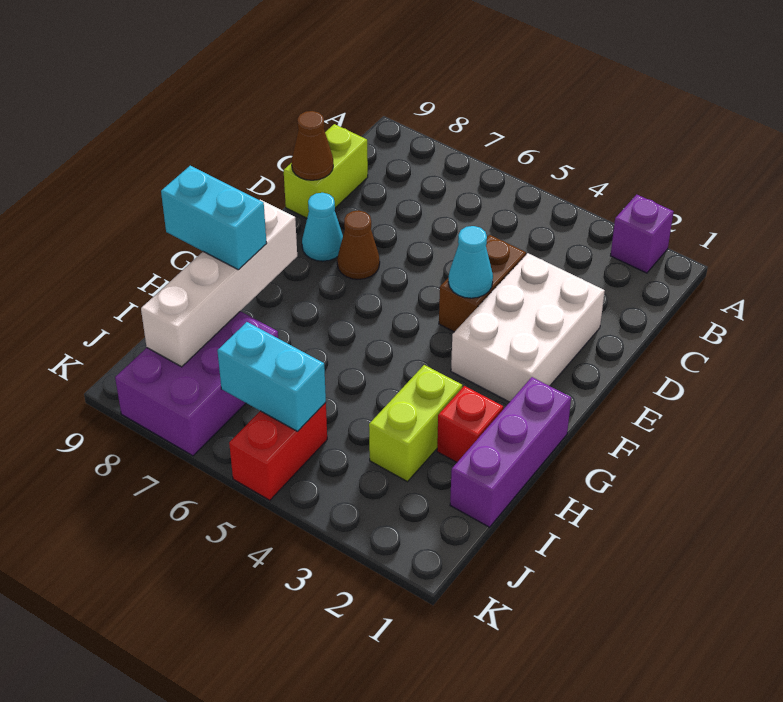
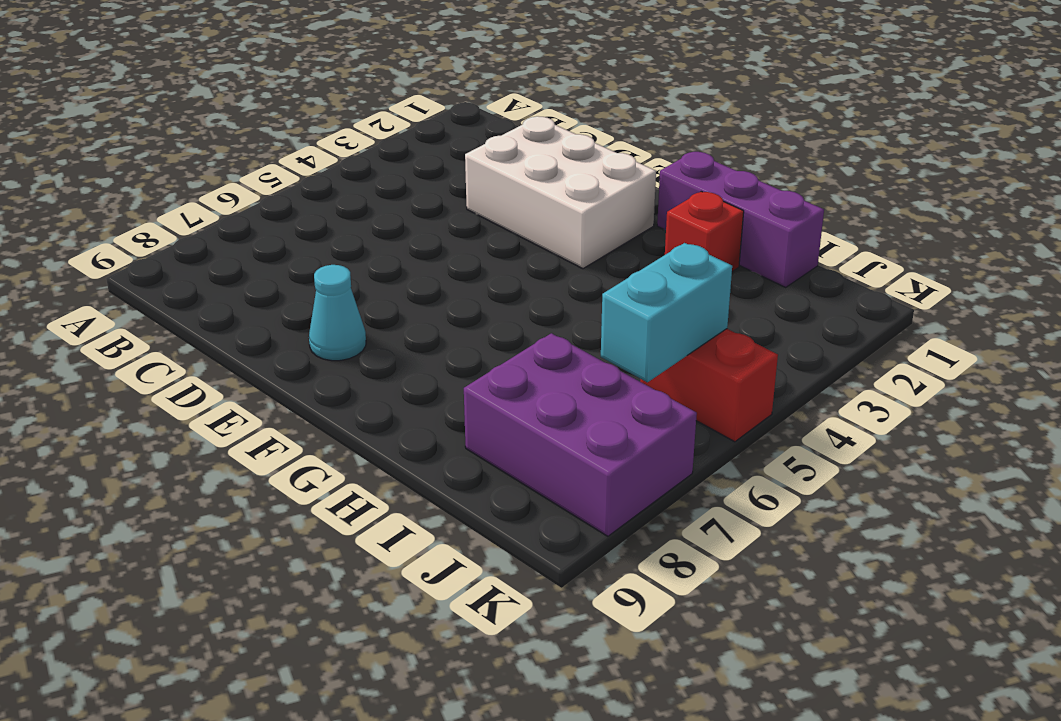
none -> purple 1x1 brick [611,195,674,273]
none -> lime 1x2 brick [284,124,368,218]
none -> brown 1x2 brick [439,235,526,332]

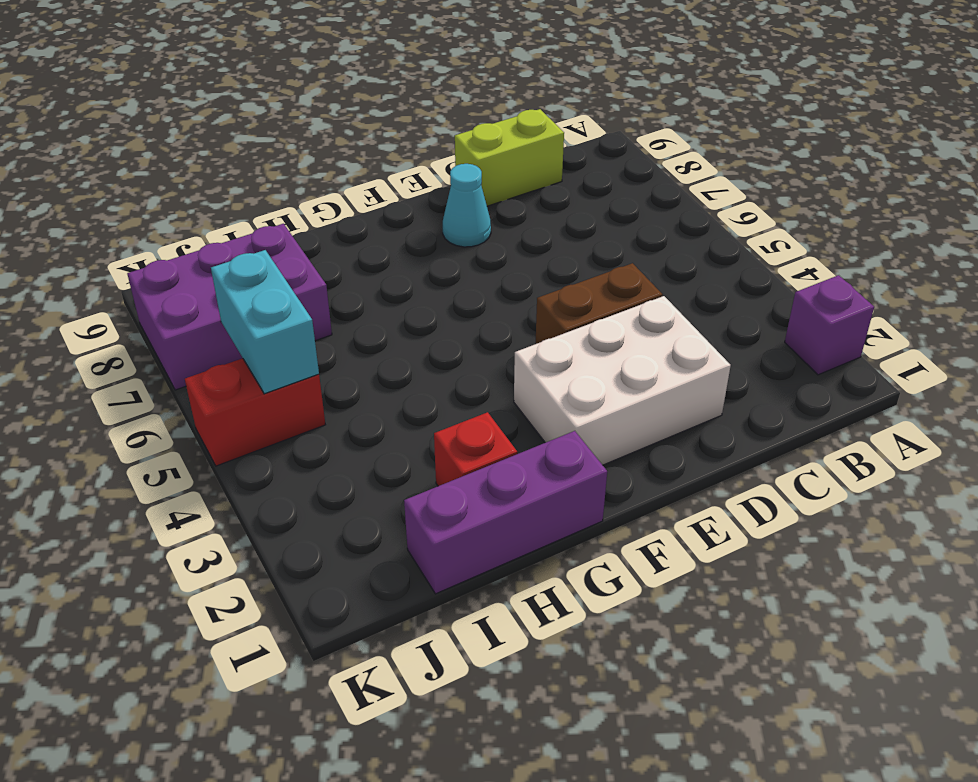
none -> brown 1x1 cone [337,210,380,279]
none -> lime 1x2 brick [369,365,462,482]
none -> brown 1x1 cone [292,111,333,180]

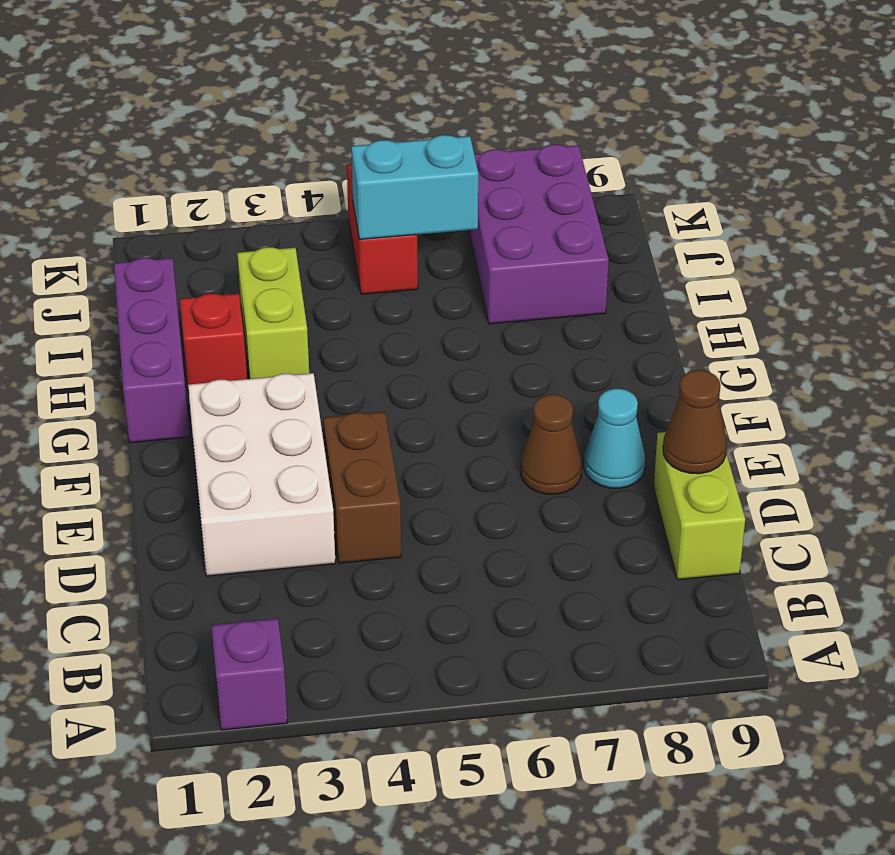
none -> cyan 1x1 cone [448,226,493,298]
none -> white 1x4 brick [141,200,297,367]
none -> cyan 1x2 brick [161,166,267,270]

